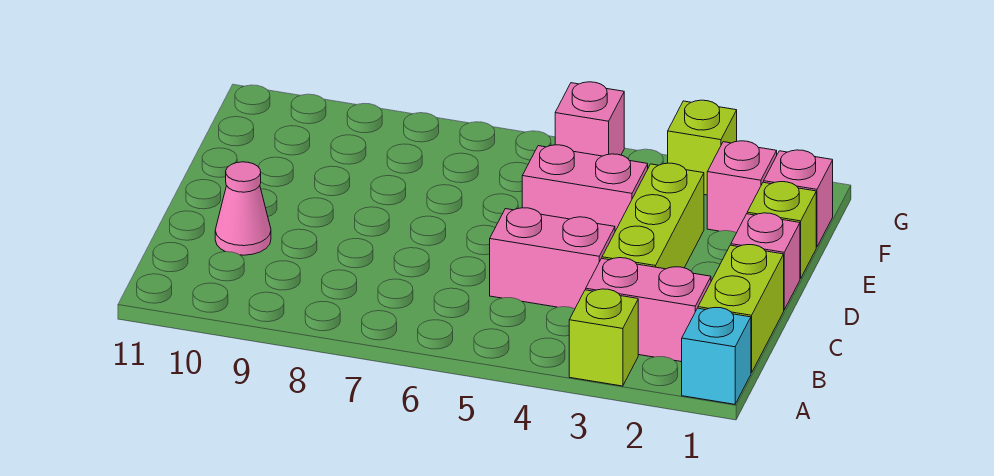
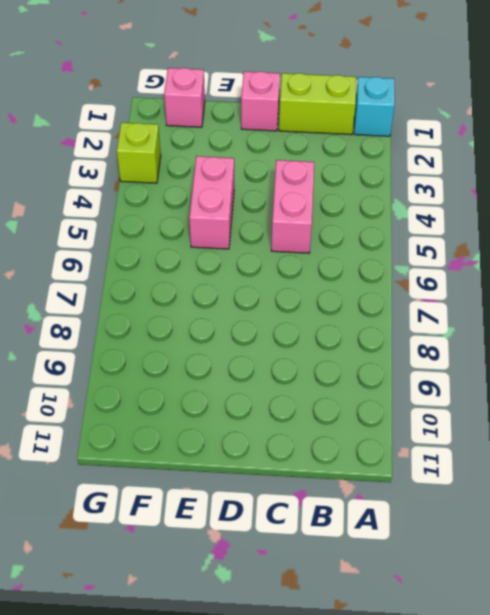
none -> lime 1x1 brick [569,289,638,386]
none -> pink 1x2 brick [586,258,711,362]
none -> lime 1x3 brick [602,163,704,269]

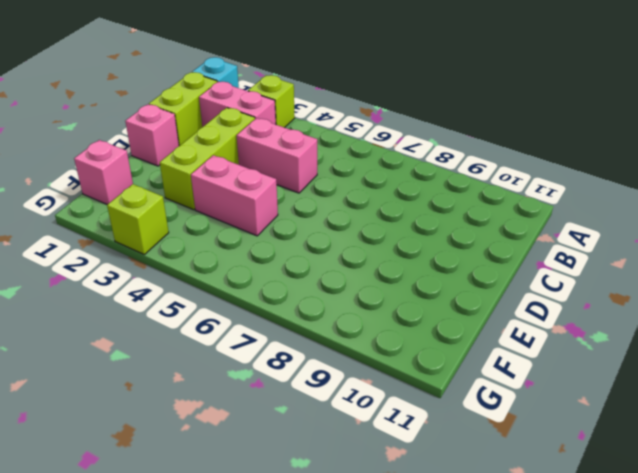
none -> pink 1x1 cone [215,162,271,255]
none -> lime 1x1 brick [747,182,816,279]
none -> pink 1x1 brick [707,141,777,233]

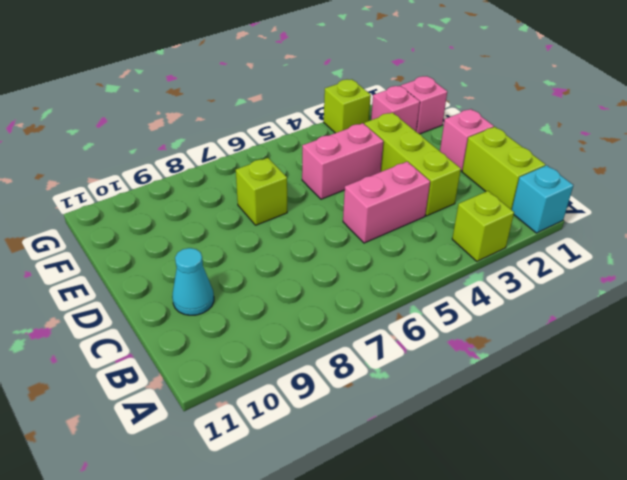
cyan 1x1 cone [172,248,214,315] -> pink 1x1 cone [215,162,271,255]
lime 1x1 brick [236,158,287,225] -> lime 1x1 brick moved to [747,182,816,279]
none -> pink 1x2 brick [586,258,711,362]
none -> pink 1x1 brick [555,82,624,156]

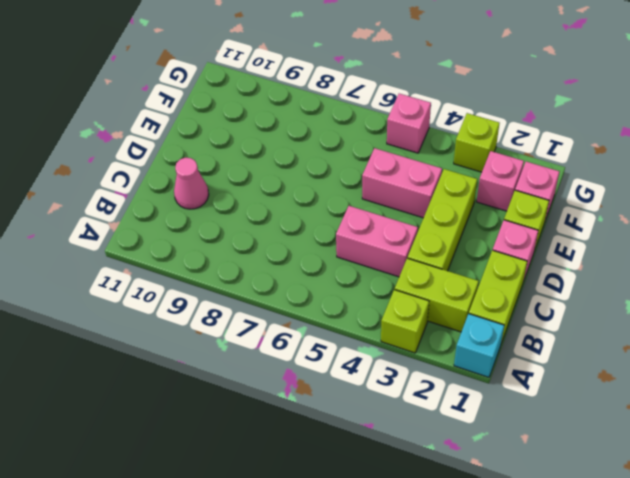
lime 1x2 brick [395,258,479,332] -> pink 1x2 brick [586,258,711,362]

